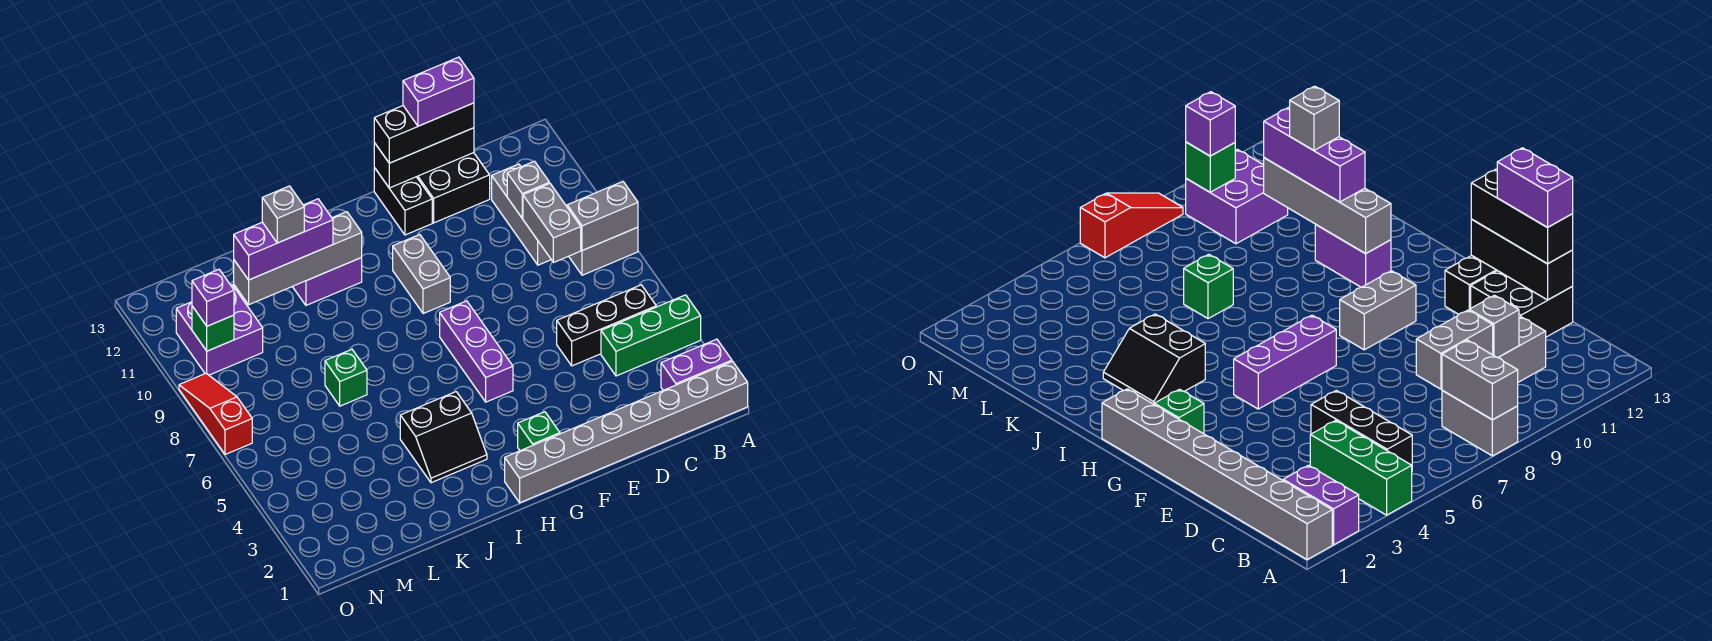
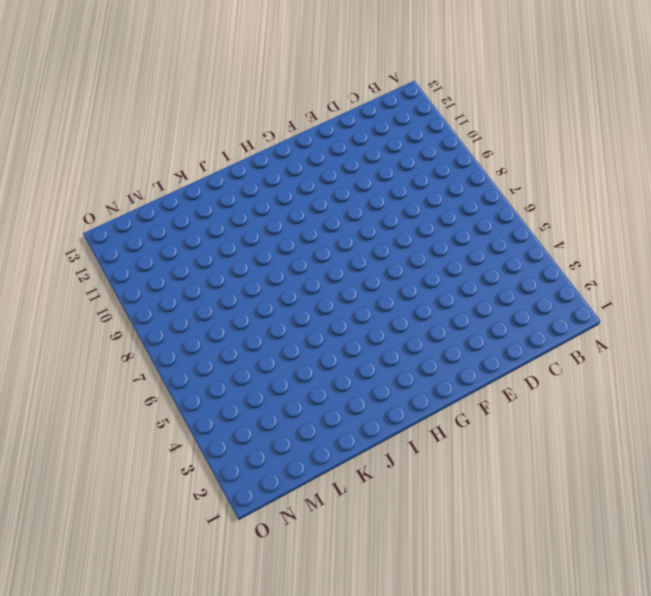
none -> grey 1x8 brick [505,361,748,503]
none -> purple 1x2 brick [661,339,732,390]
none -> green 1x3 brick [601,295,701,376]

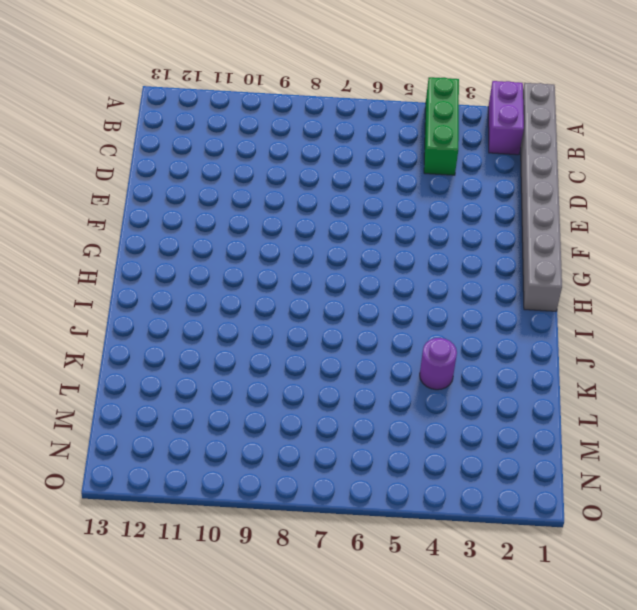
purple 1x1 round brick [420,338,457,390] -> none
none -> grey 1x2 brick [569,227,638,275]
none -> black 1x3 brick [557,285,656,366]
none -> grey 1x3 brick [492,164,551,265]

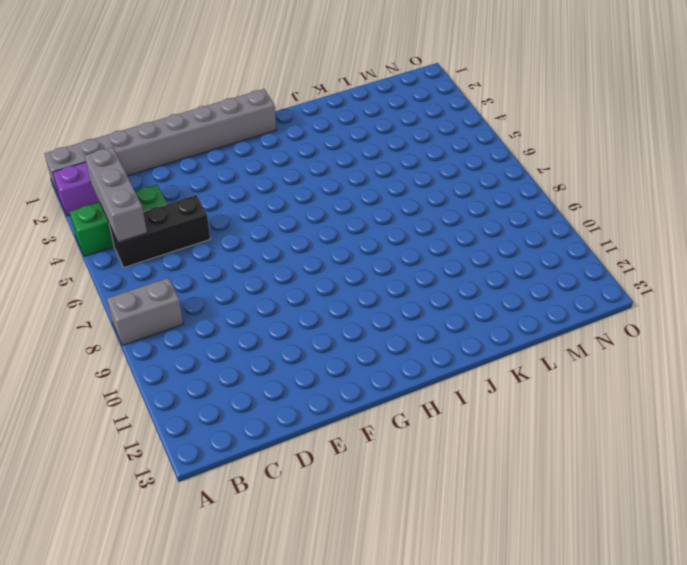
grey 1x3 brick [85,147,147,242] -> grey 1x3 brick moved to [492,164,551,265]
none -> black 2x2 brick [417,153,490,223]
none -> black 1x2 brick [374,168,432,235]
none -> green 1x1 brick [518,412,560,451]

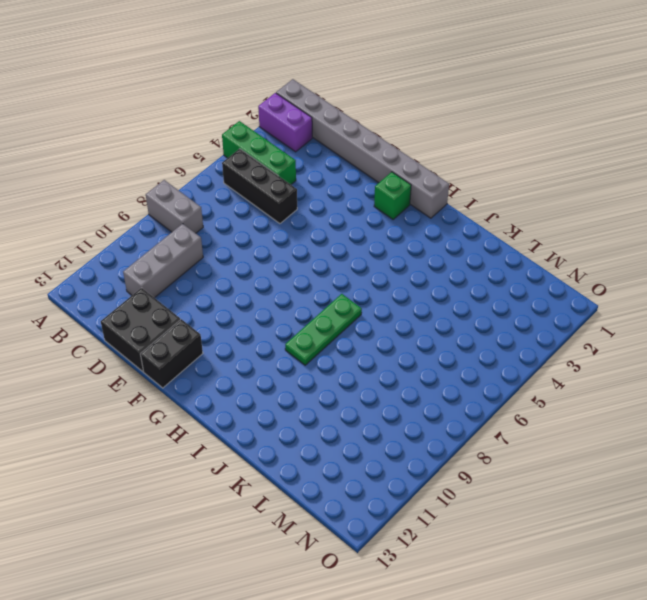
green 1x3 plate [285,294,362,365] -> none
none -> purple 1x3 brick [440,301,513,402]
none -> grey 1x2 brick [393,235,450,314]
none -> black 2x2 slope [400,392,487,483]

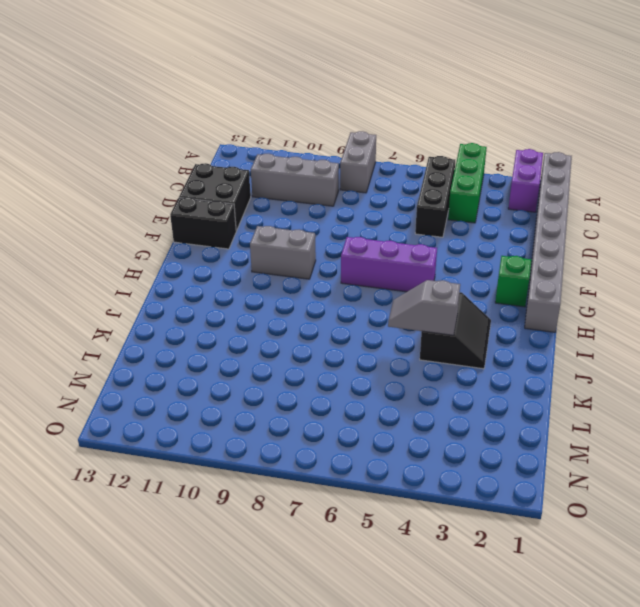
grey 1x2 slope [388,280,460,335] -> none
none -> purple 1x2 brick [293,258,362,305]
none -> green 1x1 brick [325,349,367,406]
none -> purple 2x2 brick [176,285,263,375]

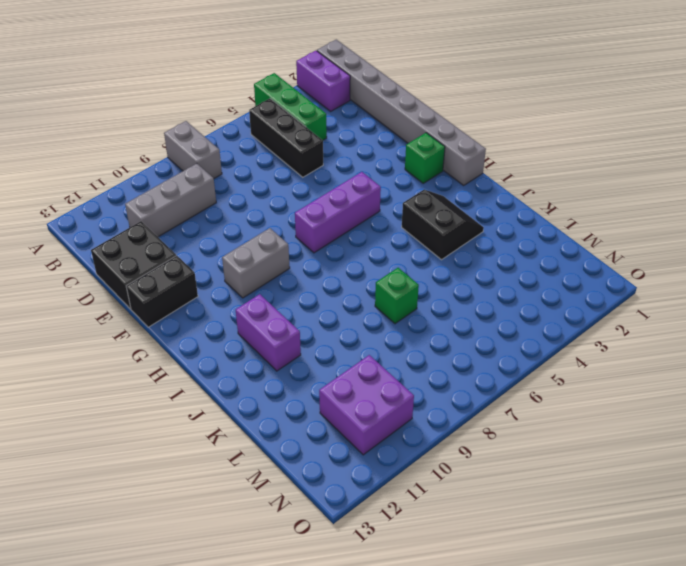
none -> red 1x3 slope [179,373,252,454]
none -> grey 1x2 brick [567,182,638,251]
none -> grey 1x2 brick [523,183,581,263]

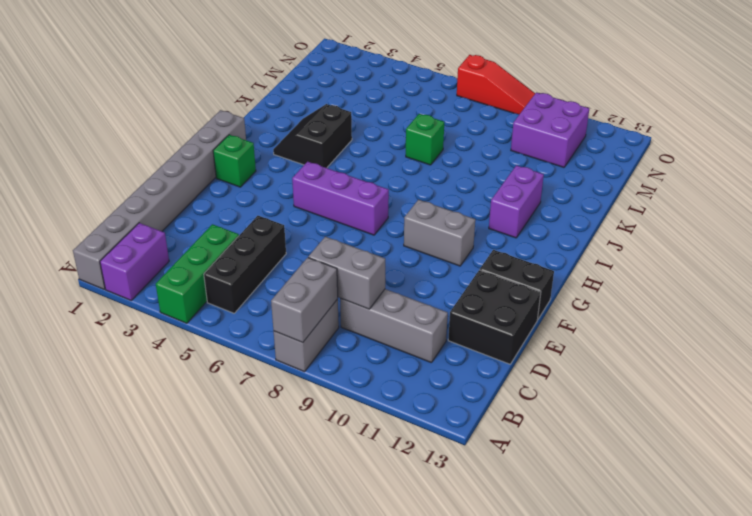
none -> grey 1x1 brick [507,161,549,218]
none -> black 1x3 brick [374,128,474,188]
none -> grey 1x4 brick [234,212,362,305]

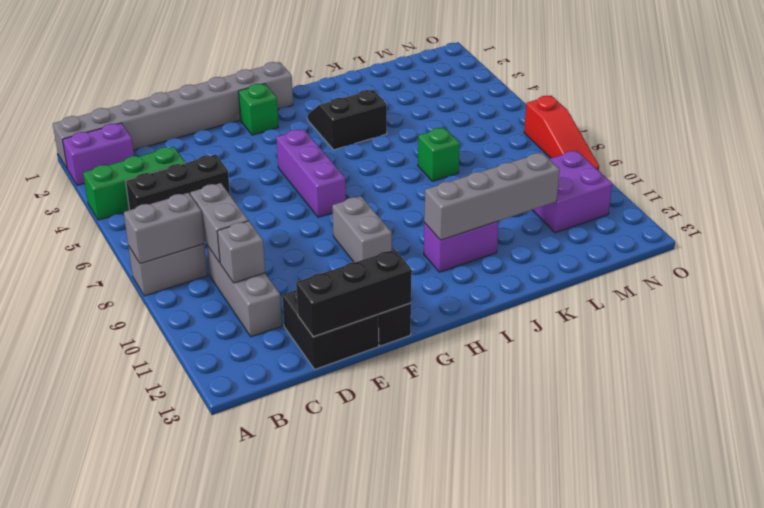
none -> green 1x1 brick [192,306,234,351]
none -> black 1x3 brick [374,103,474,163]
none -> purple 1x3 brick [234,199,333,280]

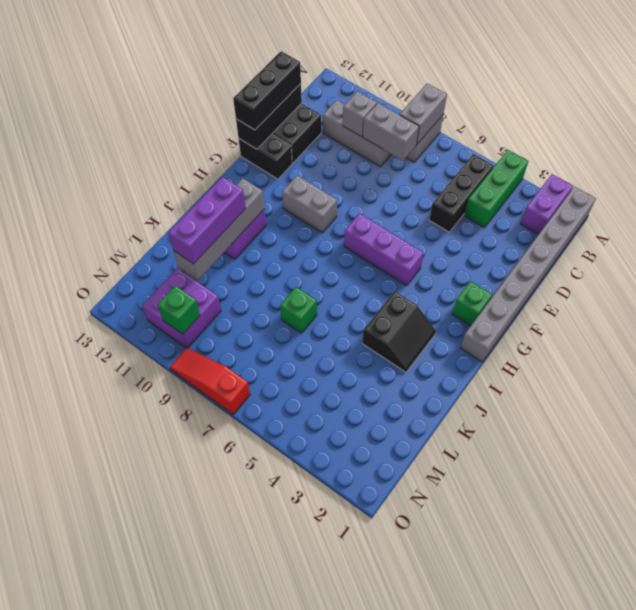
none -> purple 1x1 brick [192,269,234,326]
none -> purple 1x2 brick [403,57,474,126]
none -> grey 1x1 brick [262,186,304,243]

